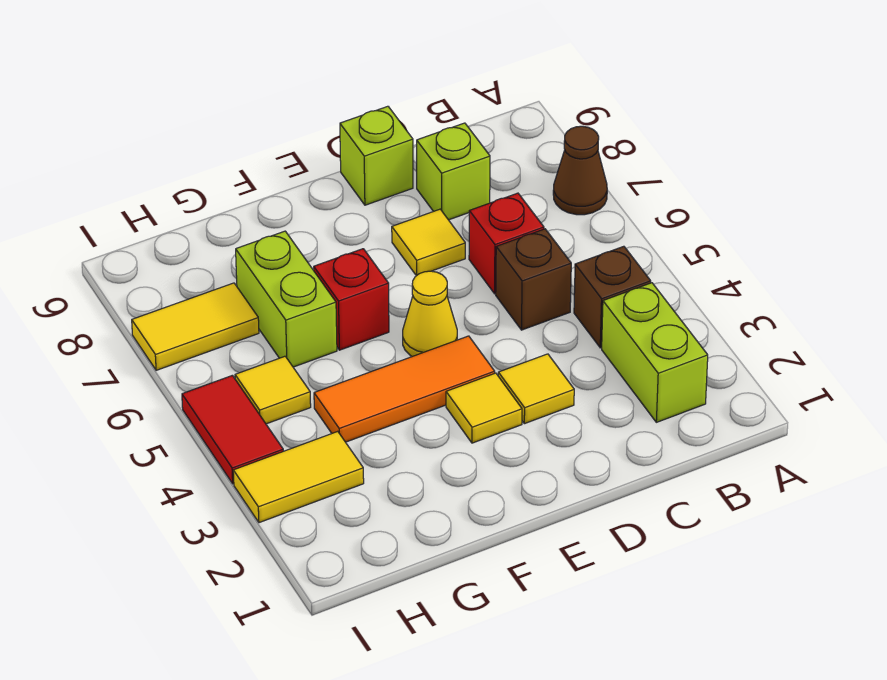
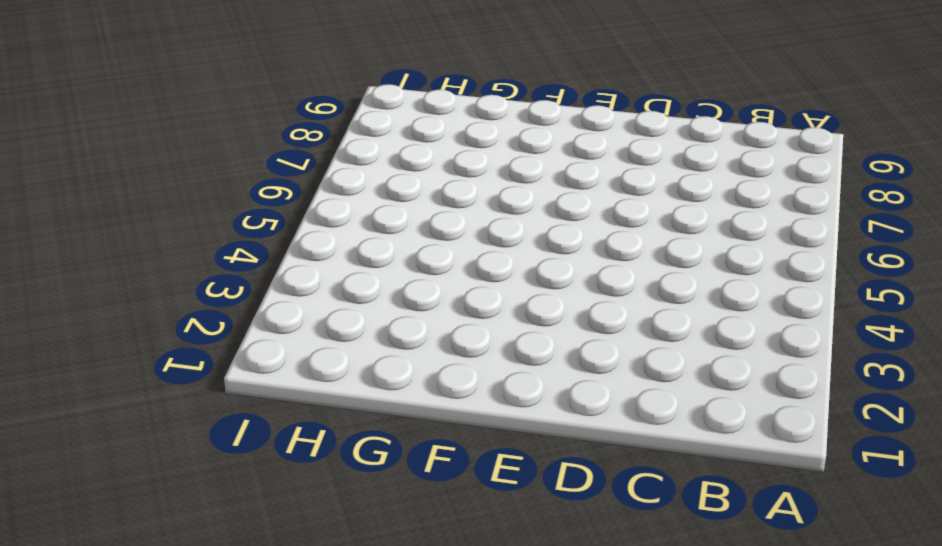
none -> brown 1x1 cone [553,126,607,215]
none -> lime 1x2 brick [602,283,708,422]
none -> brown 1x1 brick [574,246,651,348]

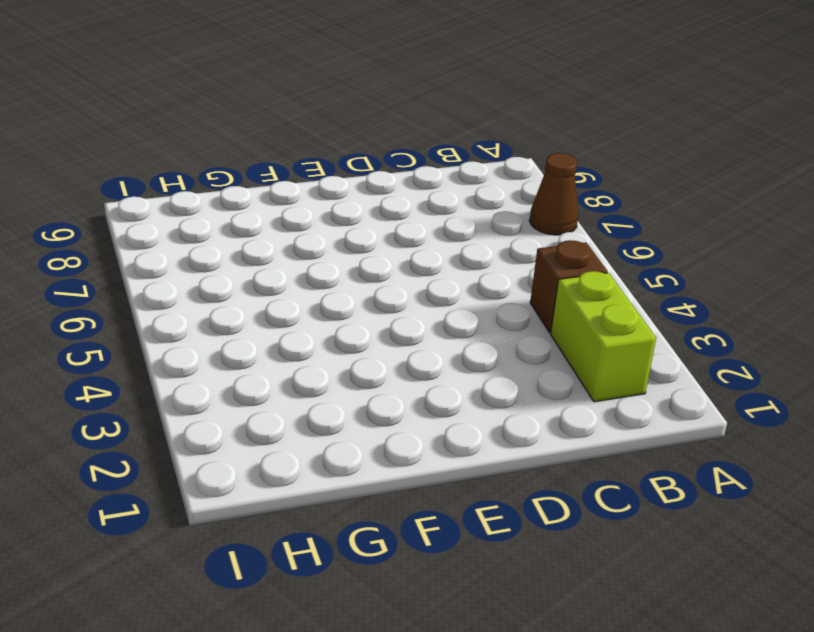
none -> brown 1x1 brick [496,229,571,330]
none -> red 1x1 brick [469,193,544,294]
none -> lime 1x1 brick [417,123,490,220]

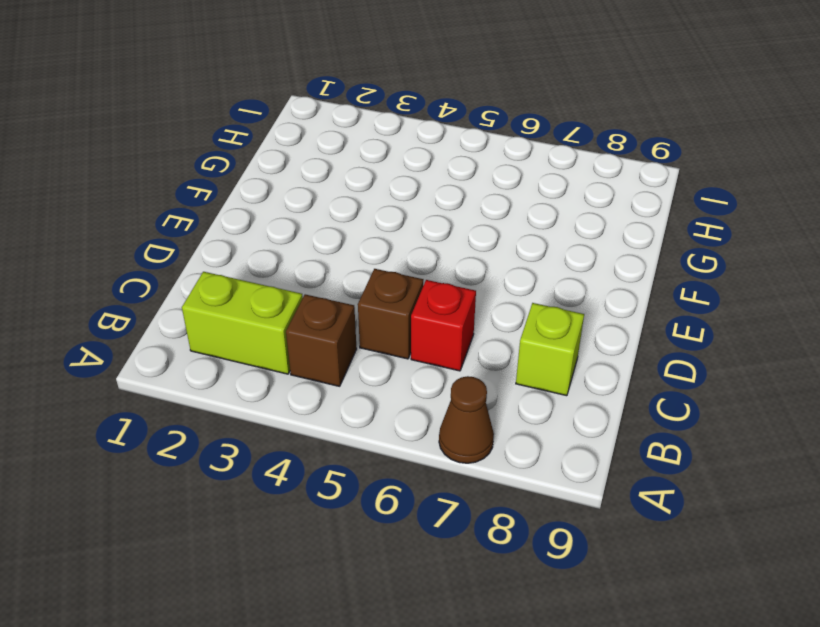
none -> yellow 1x1 tile [498,354,574,424]
none -> yellow 1x1 tile [392,209,465,276]
none -> lime 1x1 brick [340,106,413,205]

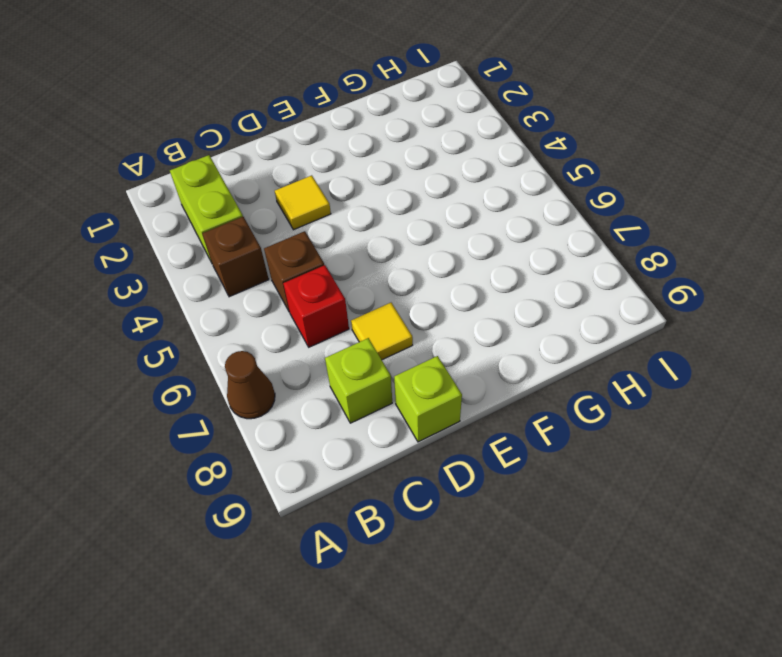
none -> yellow 1x1 tile [446,373,522,443]
none -> orange 1x3 tile [314,336,495,442]
none -> yellow 1x1 cone [403,271,457,357]

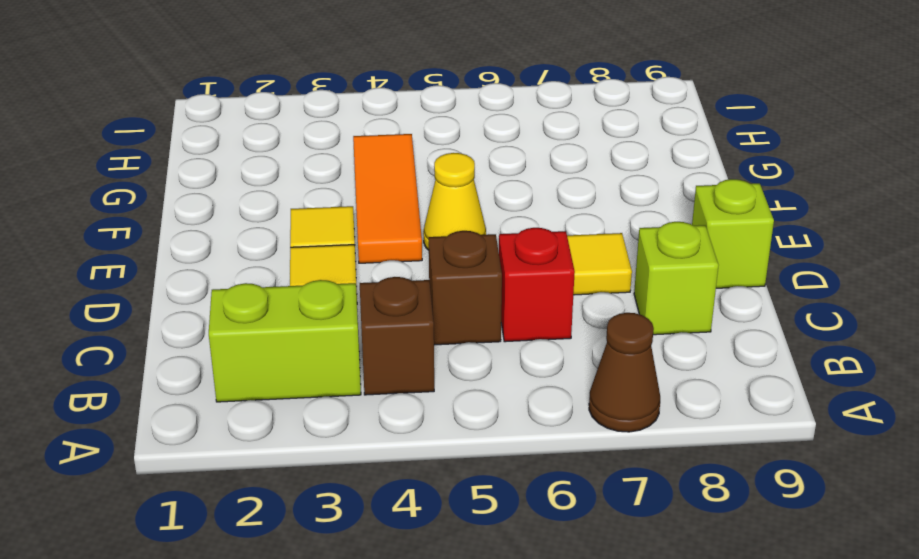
none -> red 1x1 brick [314,249,389,350]
none -> lime 1x2 brick [236,231,337,367]
none -> yellow 1x2 tile [233,431,364,523]

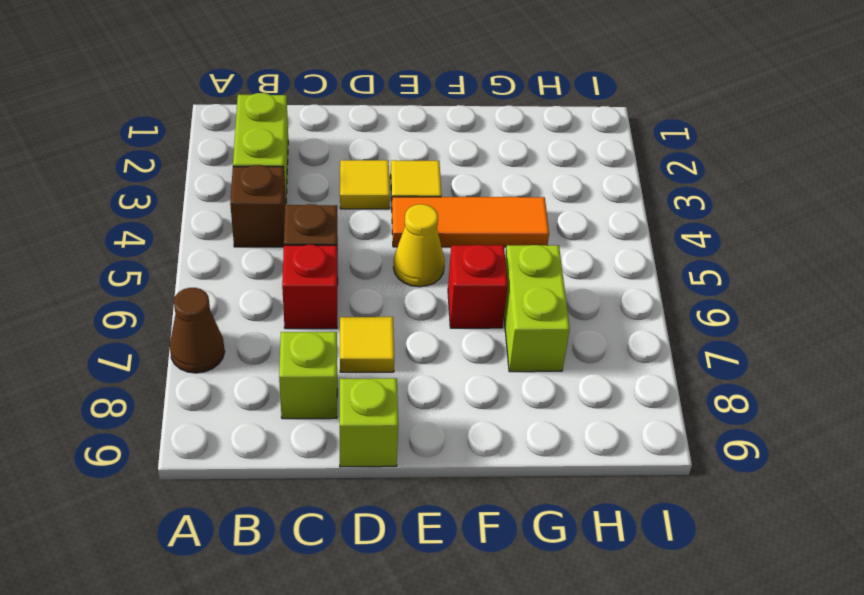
none -> yellow 1x2 tile [233,431,364,523]
none -> yellow 1x1 tile [235,356,311,424]
none -> yellow 1x2 tile [132,283,259,370]

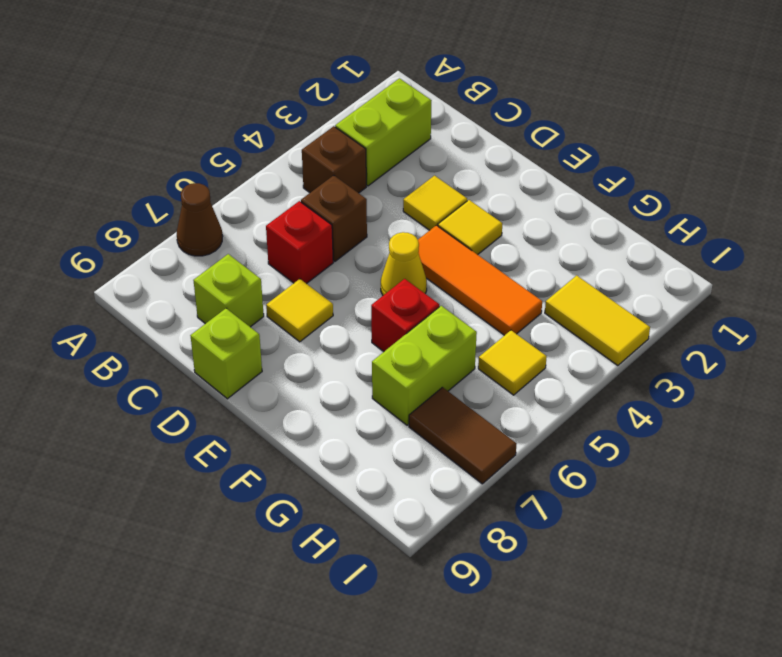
brown 1x2 tile [409,387,516,484] -> yellow 1x2 tile [132,283,259,370]
none -> red 1x2 tile [182,375,283,484]

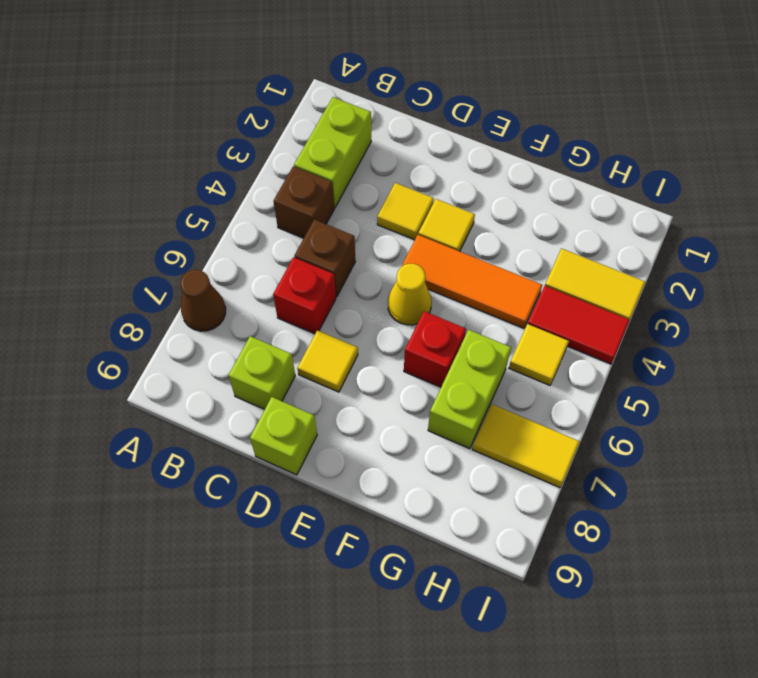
red 1x2 tile [528,286,630,364] -> red 1x2 tile turned to [182,375,283,484]

